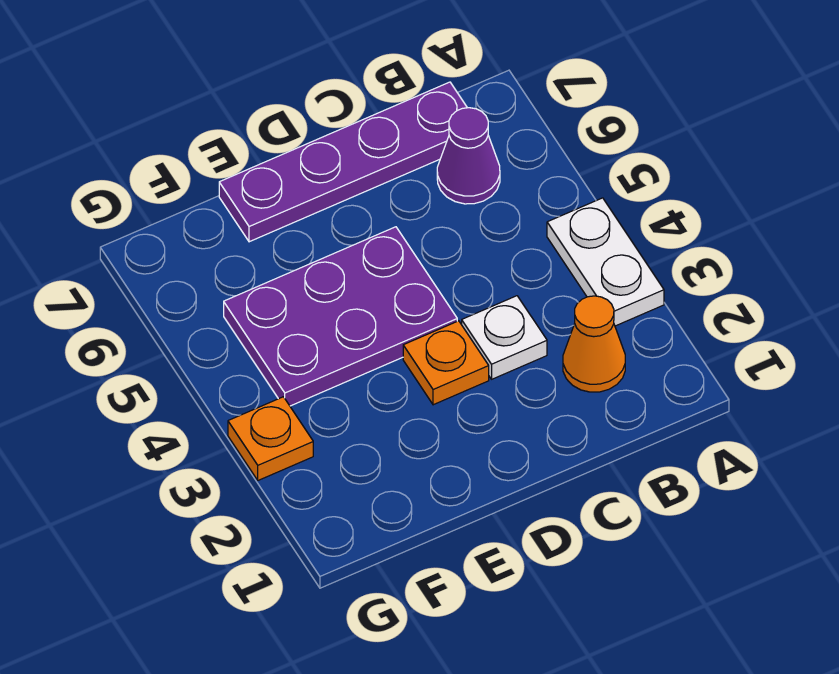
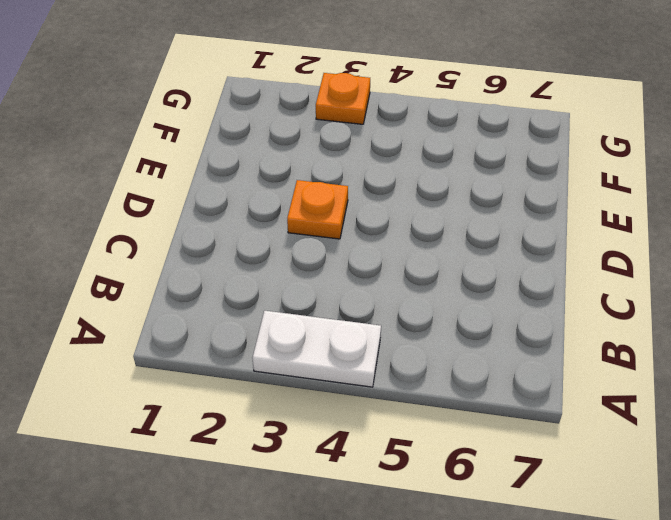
none -> orange 1x1 cone [563,296,625,392]
none -> purple 1x1 cone [437,108,500,204]

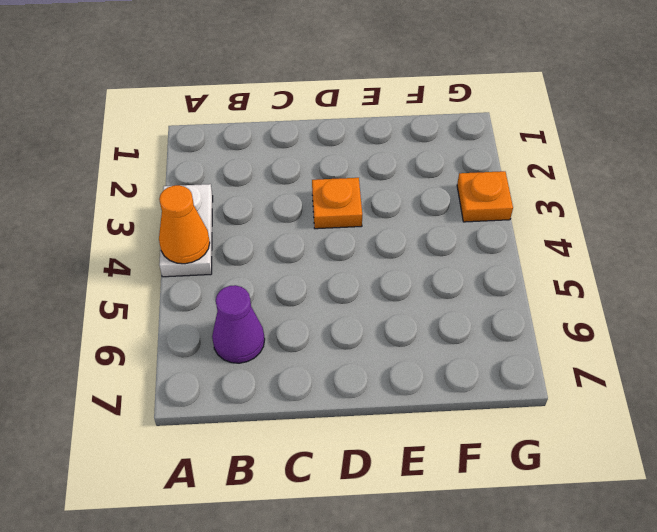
orange 1x1 cone [159,185,210,264] -> orange 1x1 cone moved to [563,296,625,392]
none -> purple 1x4 plate [219,82,467,242]
none -> white 1x1 plate [462,296,547,379]

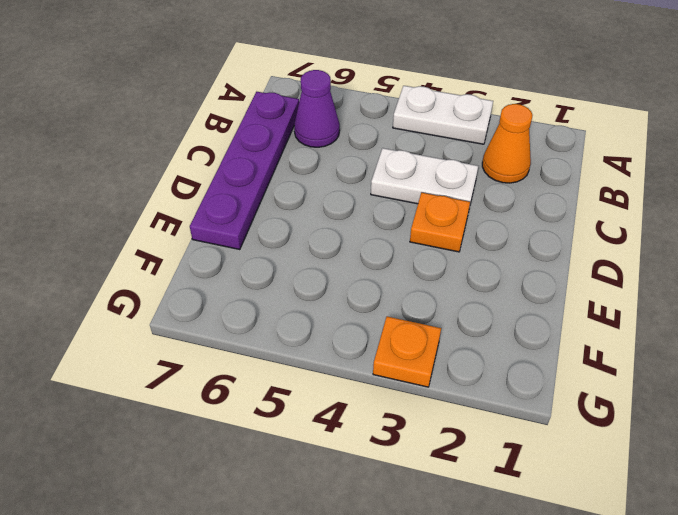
white 1x2 plate [371,148,478,208] -> white 1x1 plate [462,296,547,379]
none -> purple 2x3 plate [224,227,457,406]

